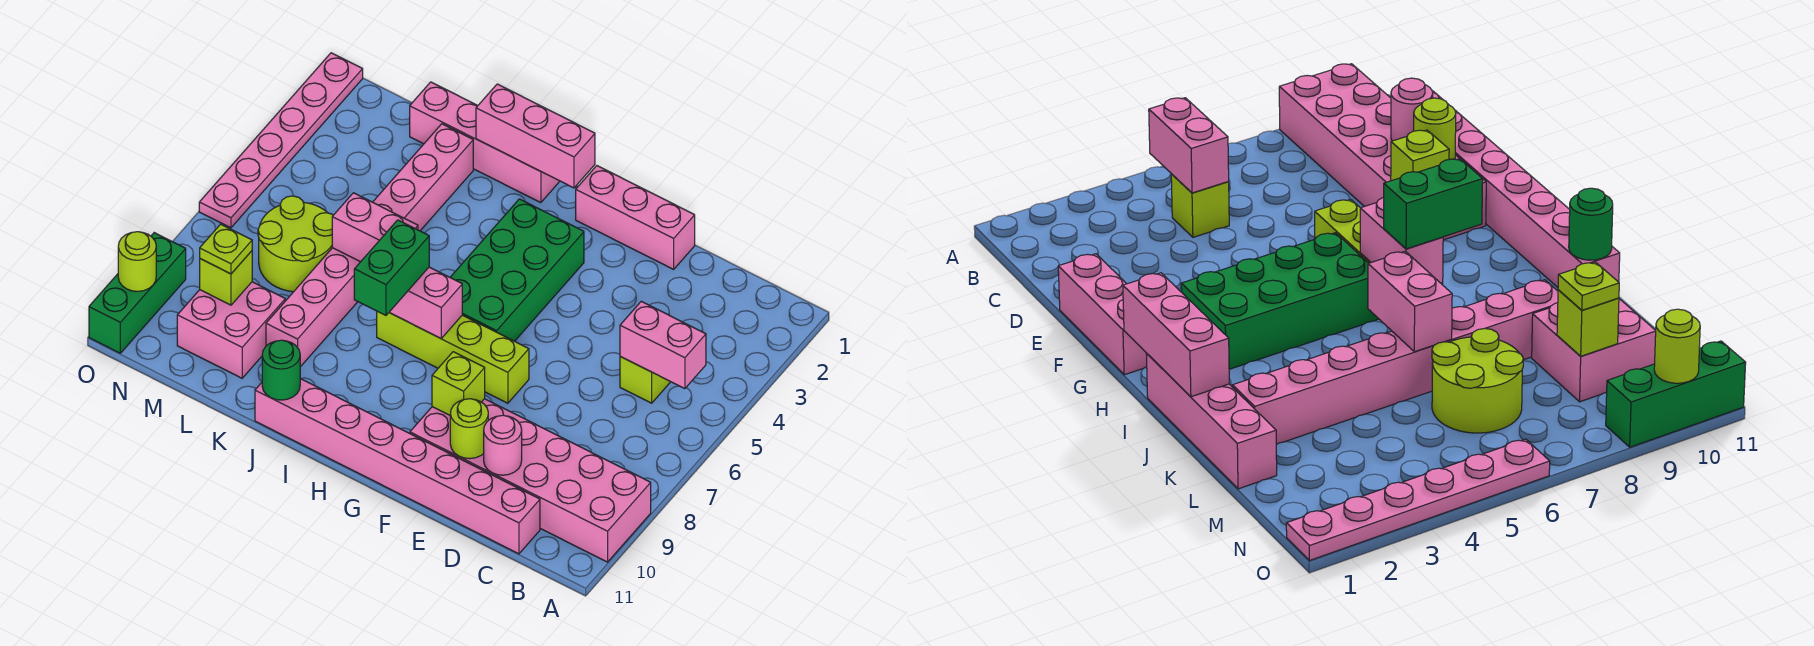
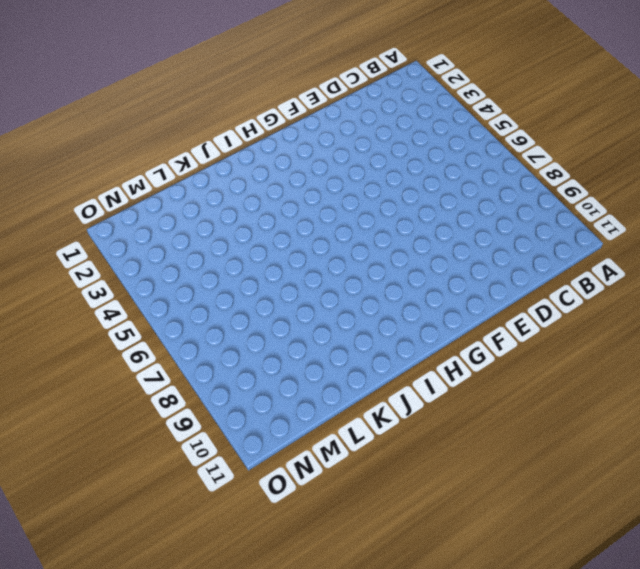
none -> pink 2x6 brick [410,399,651,562]
none -> lime 1x1 brick [620,357,670,403]
none -> pink 1x8 brick [255,379,540,554]

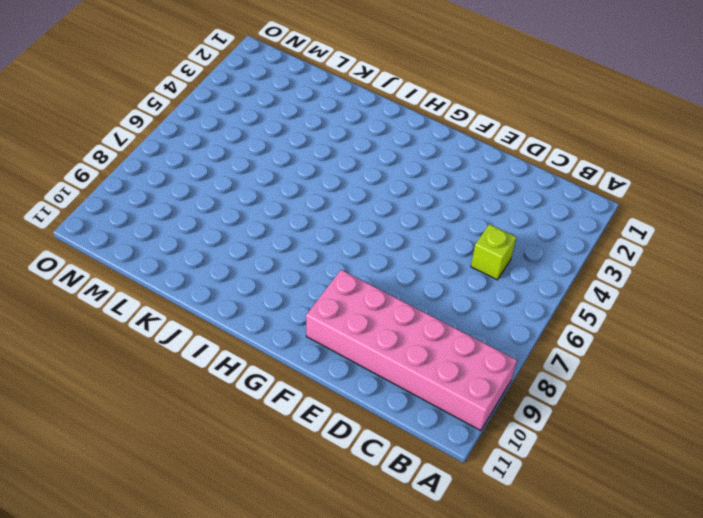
none -> pink 1x8 brick [255,379,540,554]
none -> pink 1x3 brick [576,166,695,269]
none -> lime 1x4 brick [377,311,529,403]

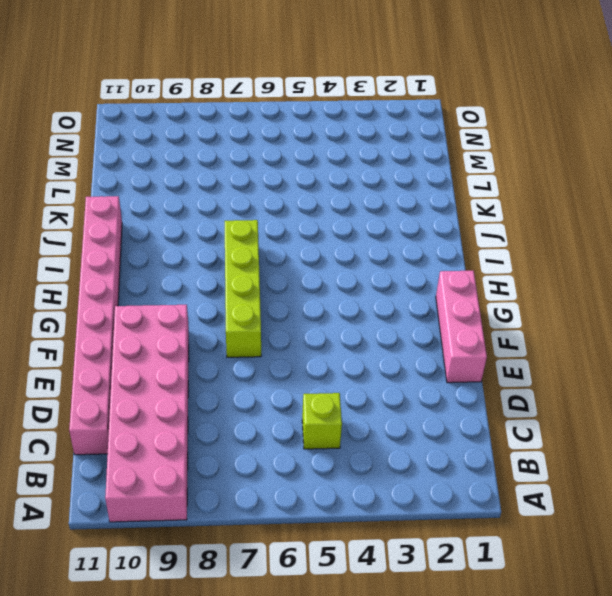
none -> green 2x4 brick [450,199,584,341]
none -> pink 1x4 brick [410,82,560,203]
none -> pink 1x8 brick [266,124,473,367]

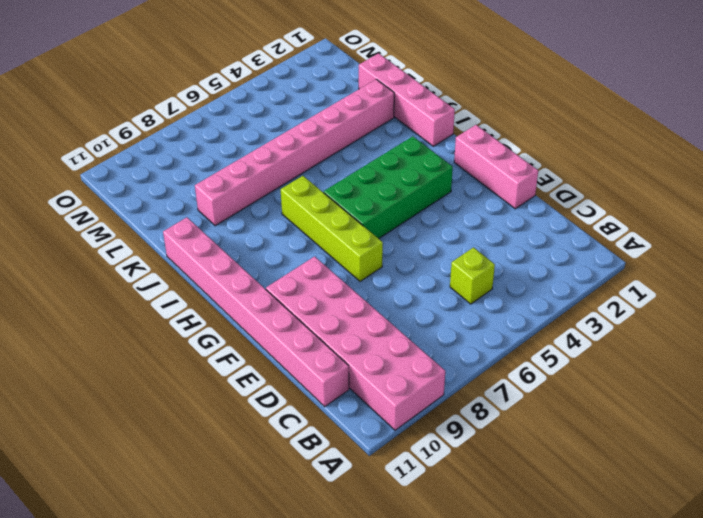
none -> lime 2x2 round brick [258,196,333,292]
none -> pink 2x2 brick [177,282,285,378]
none -> pink 1x6 plate [199,53,363,228]

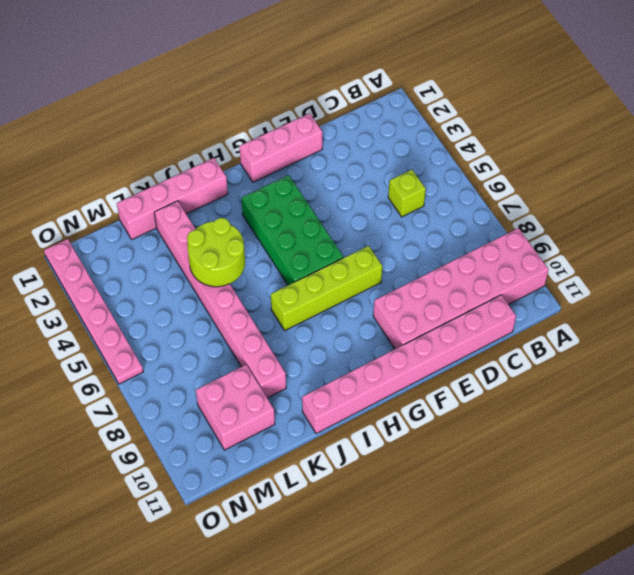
lime 2x2 round brick [187,218,245,287] -> lime 2x2 round brick moved to [258,196,333,292]
none -> green 1x3 brick [89,233,186,353]
none -> pink 1x2 brick [620,301,706,389]
none -> pink 1x1 round brick [484,415,522,475]

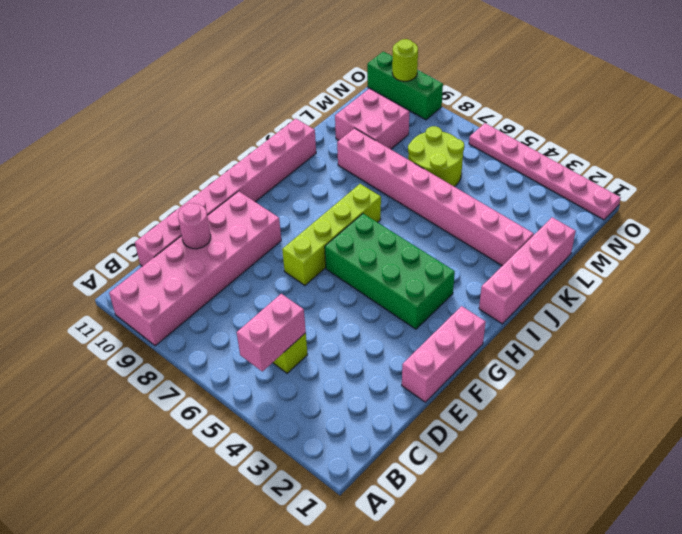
none -> lime 1x1 round brick [450,399,488,459]
none -> lime 1x1 brick [432,352,485,415]
none -> pink 1x3 brick [476,84,595,188]

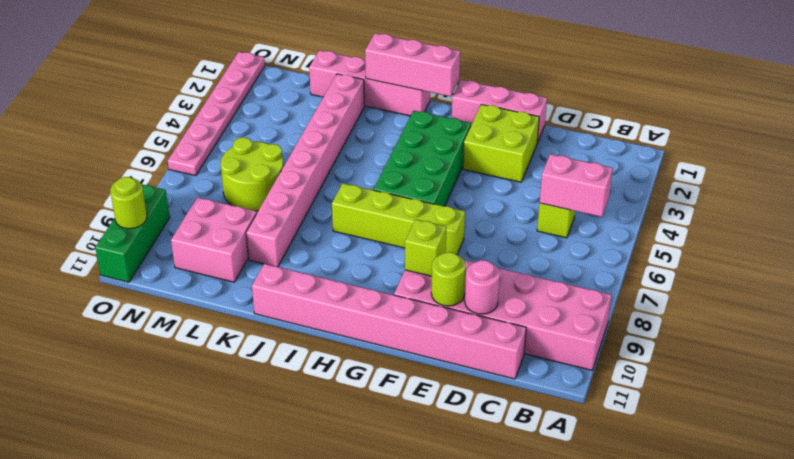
lime 2x2 brick [463,104,539,182] -> none
none -> pink 1x2 brick [389,267,462,338]
none -> pink 1x2 brick [332,193,418,262]
none -> green 1x1 round brick [262,340,301,400]

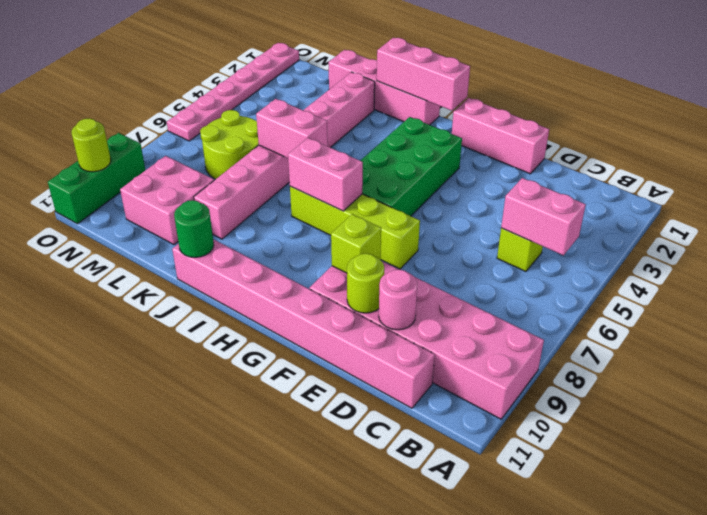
none -> lime 1x1 brick [200,251,252,305]
none -> green 1x2 brick [354,220,429,315]
none -> lime 1x1 plate [200,224,252,274]

